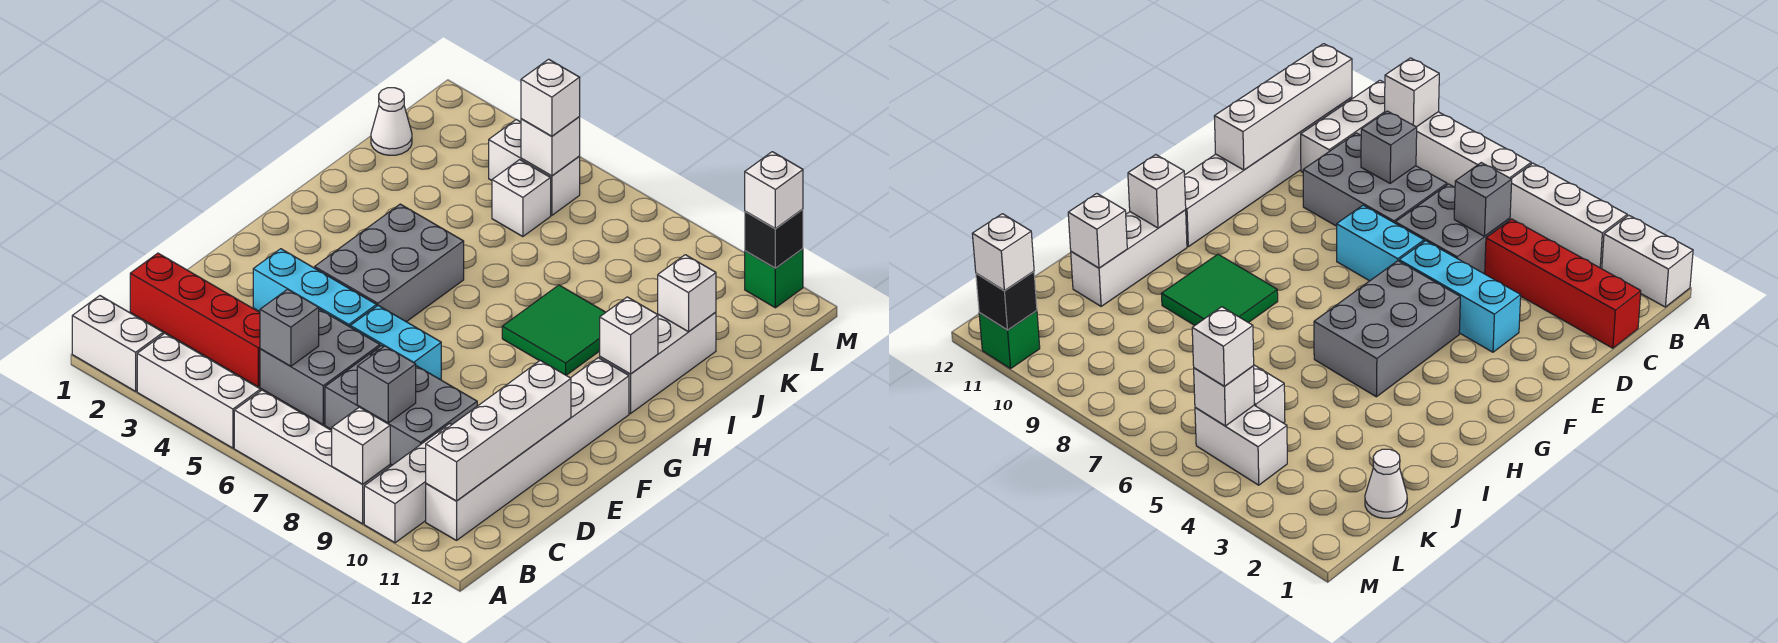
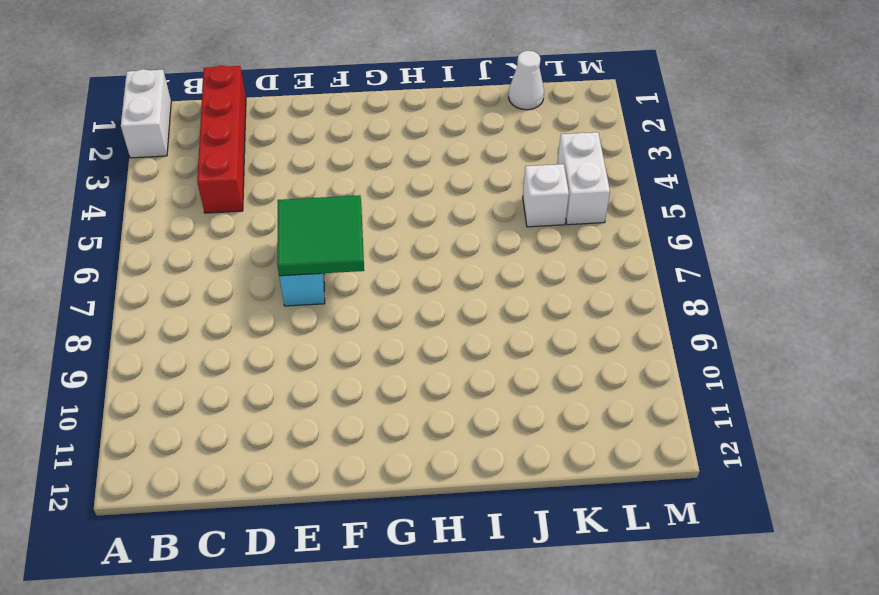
green 2x2 tile [277,195,364,276] -> green 2x2 tile moved to [502,285,606,375]
none -> white 1x3 brick [137,333,261,448]
none -> white 1x4 brick [234,390,390,524]
none -> white 1x3 brick [364,424,452,543]

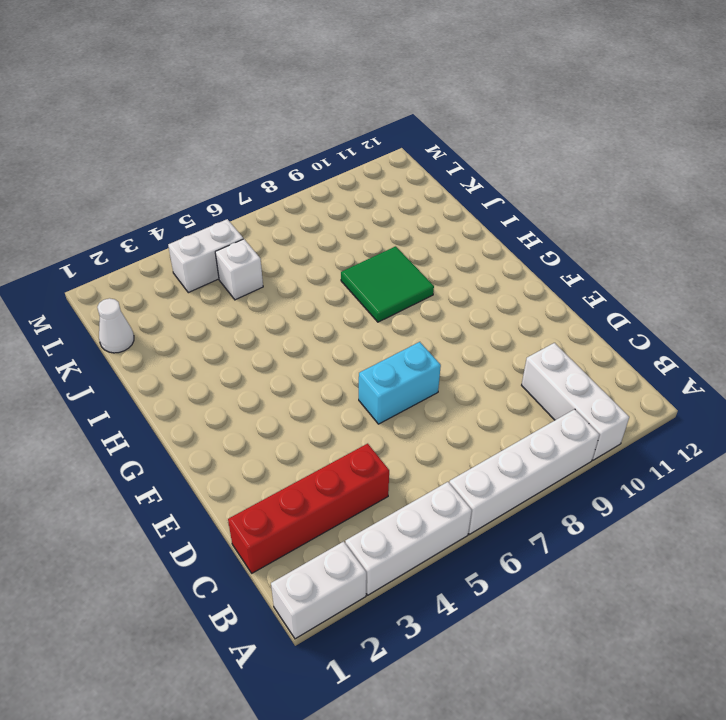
none -> white 1x6 brick [426,358,629,540]
none -> grey 2x2 brick [260,309,380,425]
none -> grey 2x3 brick [325,346,477,465]

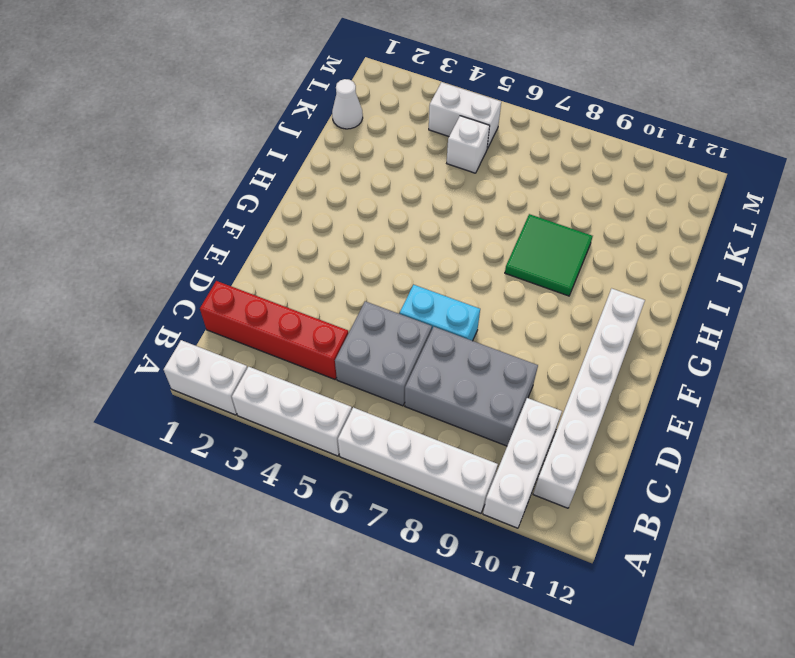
none -> cyan 1x3 brick [253,249,377,327]
none -> grey 2x3 brick [315,204,464,322]
none -> white 1x3 brick [600,312,716,414]

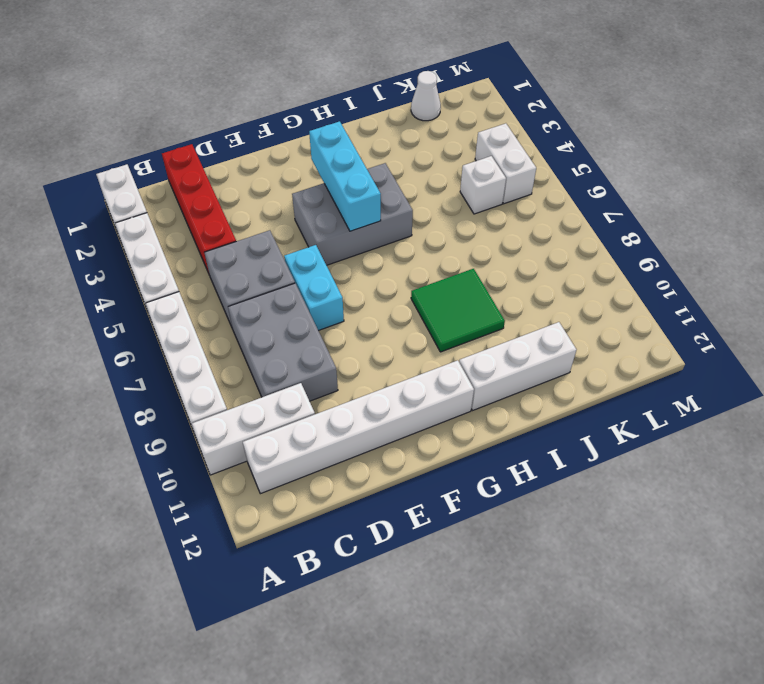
cyan 1x3 brick [309,121,381,231] -> cyan 1x3 brick moved to [253,249,377,327]
none -> green 1x1 brick [745,249,803,308]
none -> white 1x1 brick [332,407,390,484]
none -> white 1x4 brick [426,360,571,501]

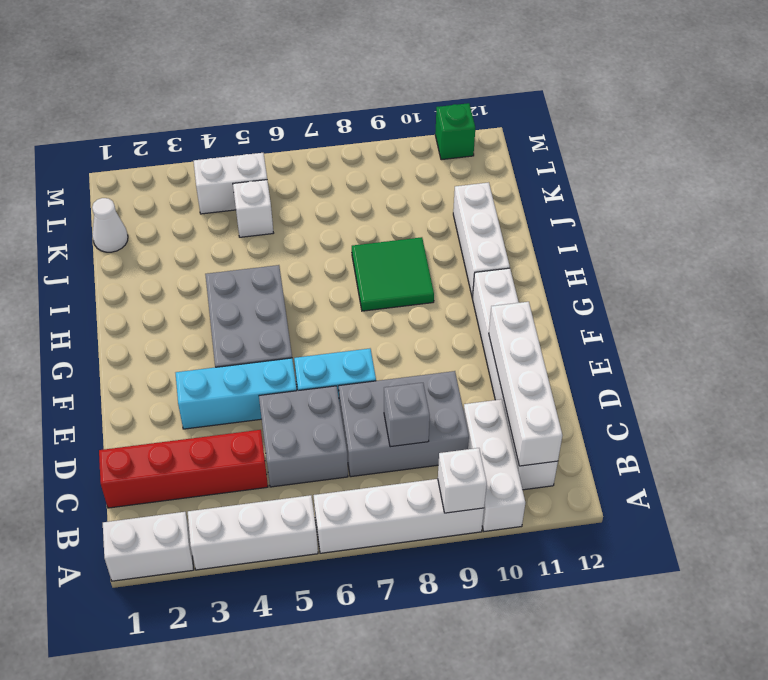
none -> grey 1x1 brick [260,289,319,366]
none -> white 1x1 brick [600,297,658,374]
none -> white 1x1 brick [658,255,716,332]

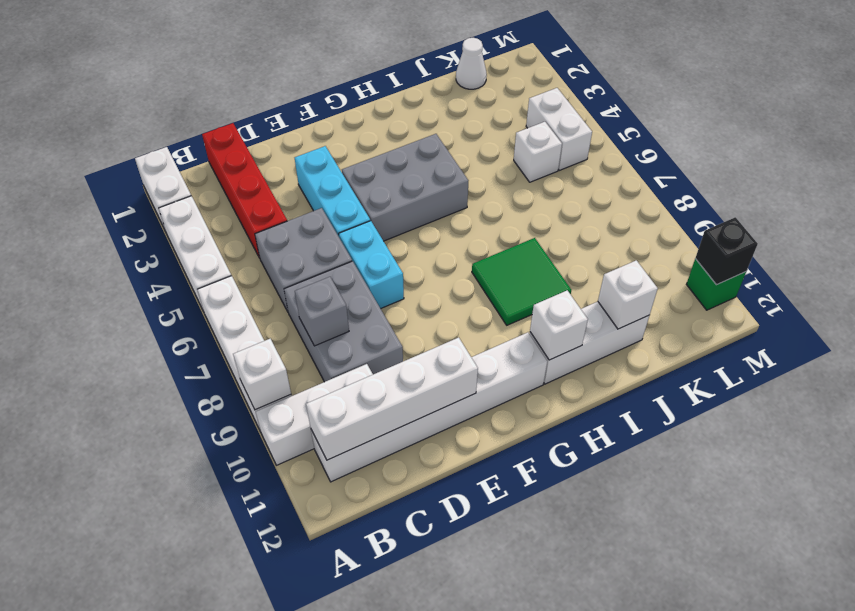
none -> grey 1x1 brick [260,289,319,366]
none -> white 1x1 brick [521,117,580,176]
none -> white 1x1 brick [521,59,580,136]

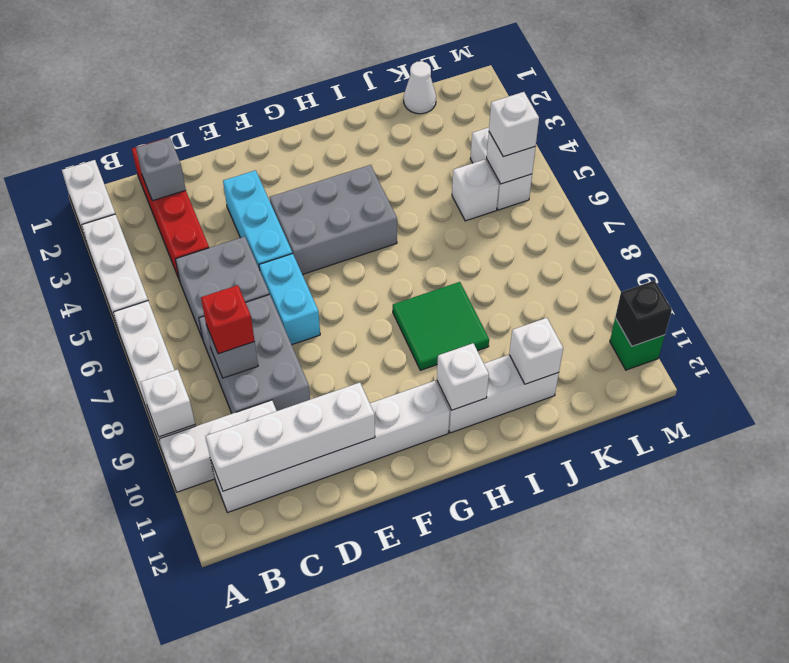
grey 1x1 brick [136,137,186,201] -> grey 1x1 brick moved to [260,289,319,366]
red 1x1 brick [201,285,255,354] -> none
none -> white 1x1 brick [745,152,803,229]

